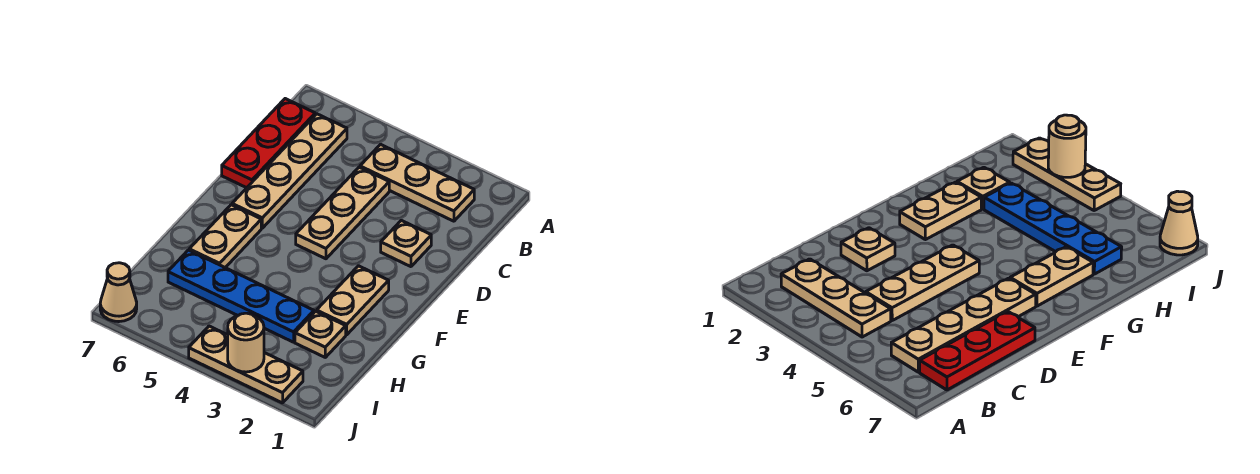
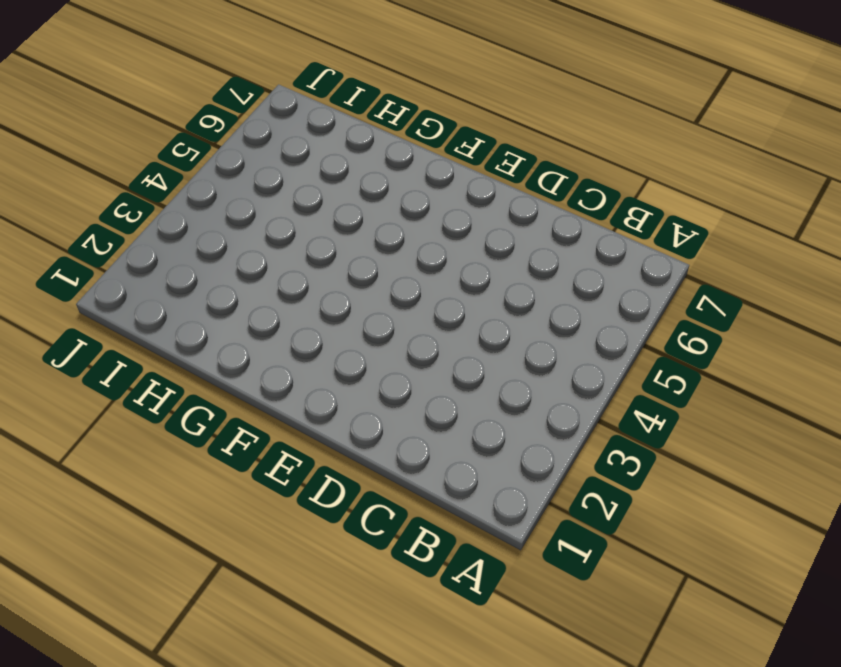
none -> tan 1x3 plate [360,144,474,221]
none -> tan 1x4 plate [232,114,347,228]
none -> red 1x3 plate [222,99,315,188]

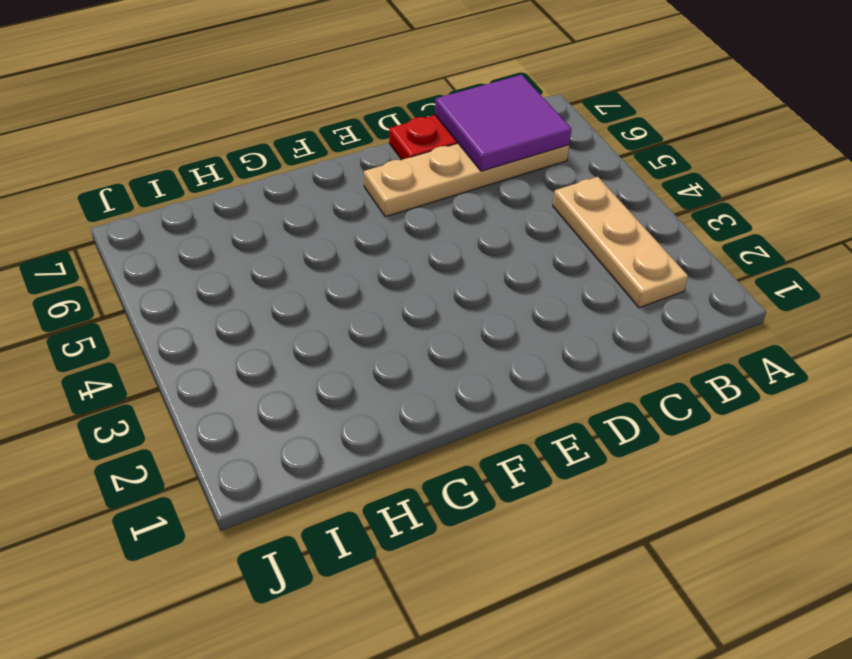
purple 2x2 tile [435,75,572,171] -> none
none -> tan 1x3 plate [296,167,389,259]
none -> tan 1x1 plate [381,220,431,267]
none -> tan 1x2 plate [317,266,389,335]

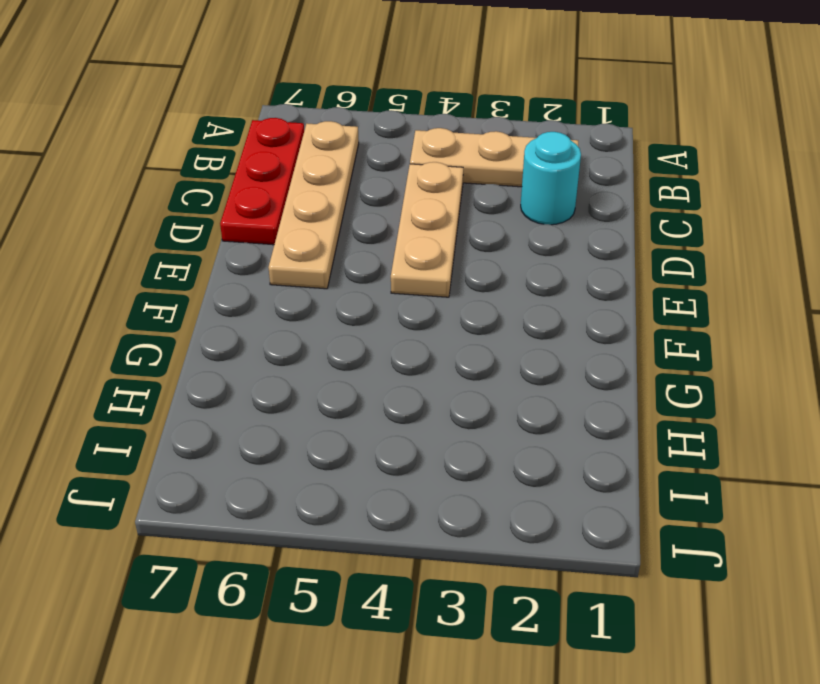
cyan 1x1 round brick [521,132,581,225] -> none
none -> tan 1x1 plate [381,220,431,267]
none -> tan 1x2 plate [317,266,389,335]
none -> tan 1x2 plate [189,205,261,268]

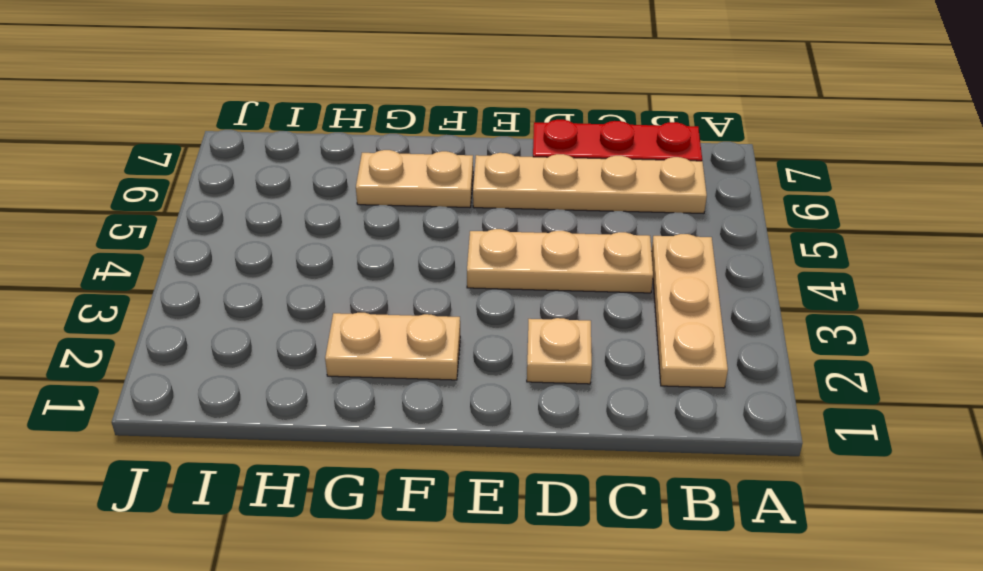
none -> tan 1x1 plate [295,311,346,357]
none -> blue 1x4 plate [168,250,314,342]
none -> tan 1x3 plate [189,326,303,403]

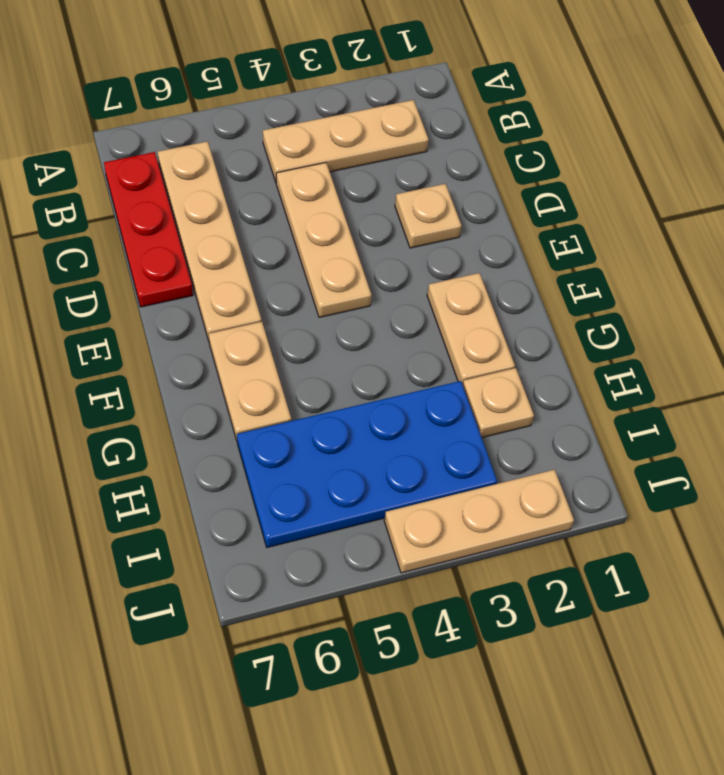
blue 2x4 plate [237,381,497,547] -> blue 1x4 plate [168,250,314,342]
none -> tan 1x1 cone [100,263,137,322]
none -> tan 1x1 round brick [228,313,264,372]

